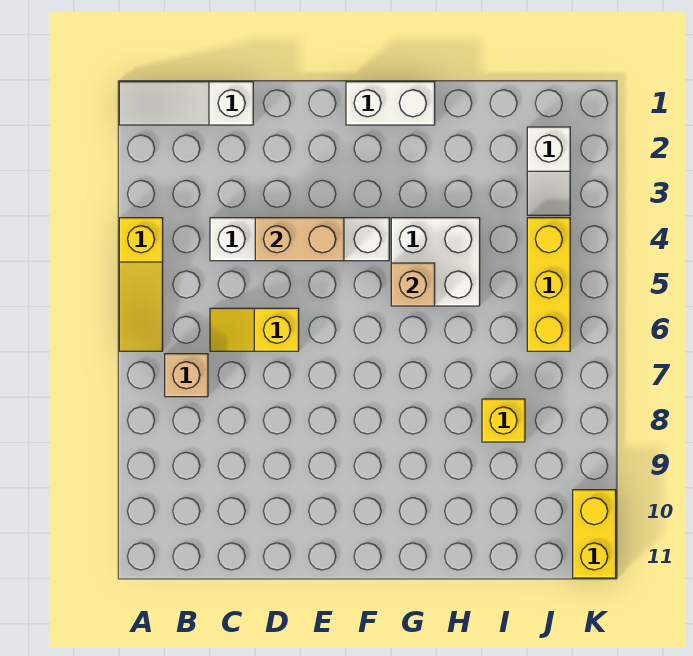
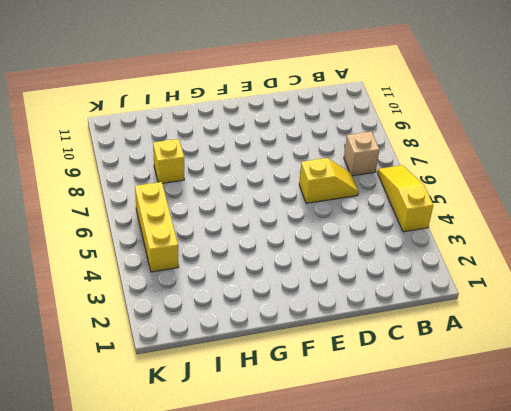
none -> white 1x3 slope [119,82,253,125]
none -> white 1x4 brick [210,218,389,261]
none -> white 1x2 brick [346,82,435,125]

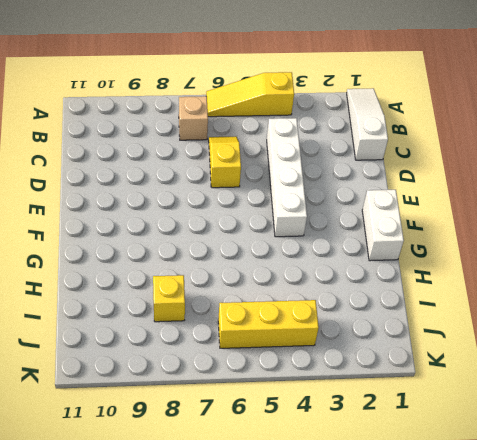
none -> white 2x2 brick [391,218,480,306]
none -> white 1x2 slope [527,127,570,215]
none -> yellow 1x2 brick [573,490,616,578]

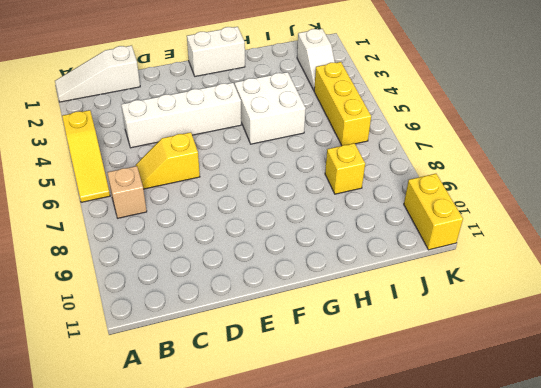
none -> tan 1x2 brick [255,218,344,261]
none -> tan 1x1 brick [391,263,435,306]

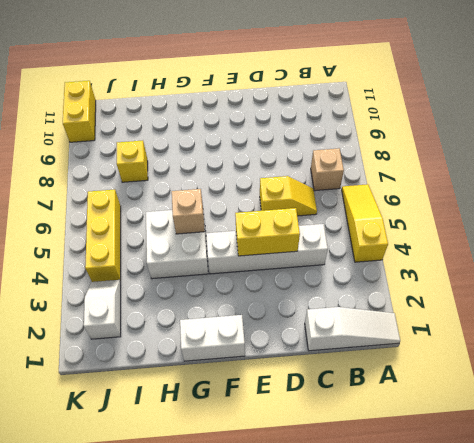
yellow 1x2 brick [235,208,300,256] -> tan 1x2 brick [255,218,344,261]

